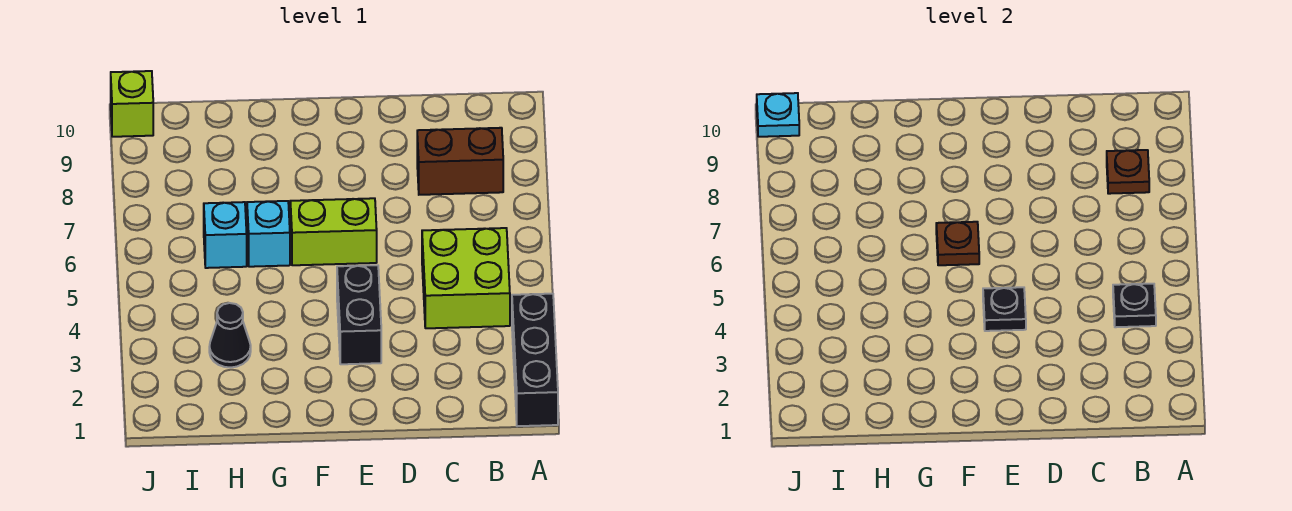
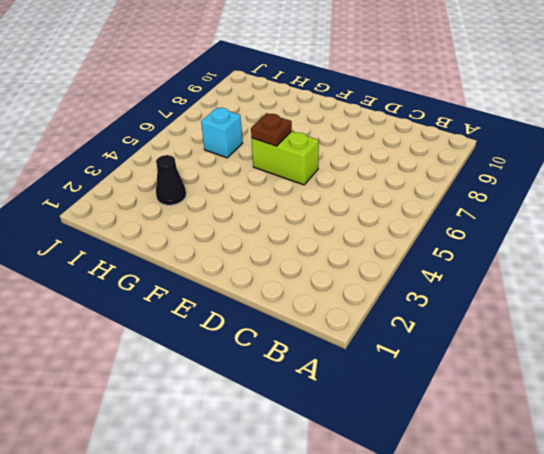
none -> black 1x3 brick [512,294,558,426]
none -> lime 2x2 brick [422,228,510,328]
none -> brown 1x2 brick [417,128,503,195]

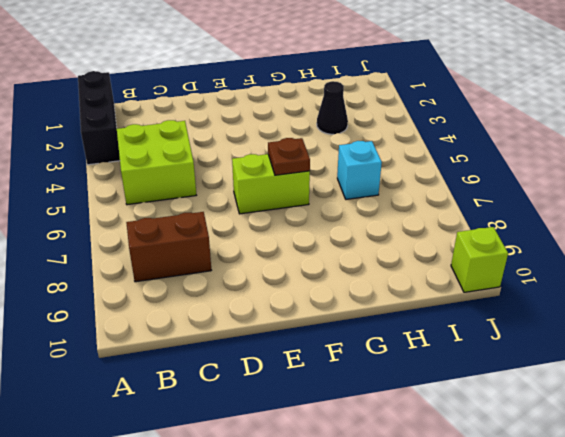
none -> black 1x2 brick [337,265,381,364]
none -> cyan 1x1 brick [247,201,290,267]
none -> black 1x1 plate [1113,284,1156,327]

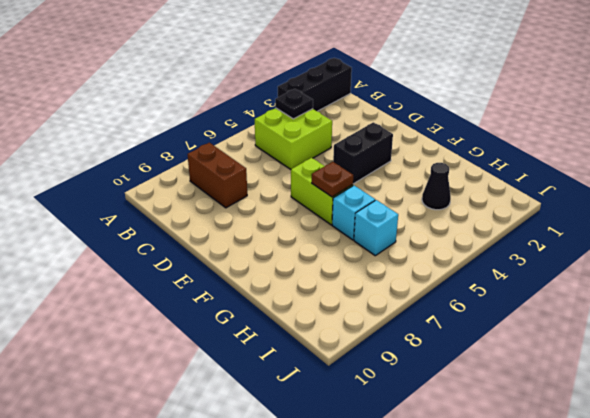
none -> lime 1x1 brick [111,71,153,137]
none -> brown 1x1 plate [1107,150,1149,194]
none -> black 1x1 plate [983,287,1026,331]

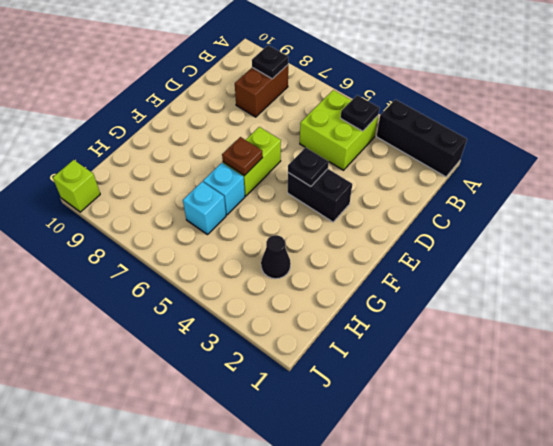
black 1x1 plate [252,45,288,79] -> brown 1x1 plate [1107,150,1149,194]
none -> cyan 1x1 plate [757,93,799,137]

